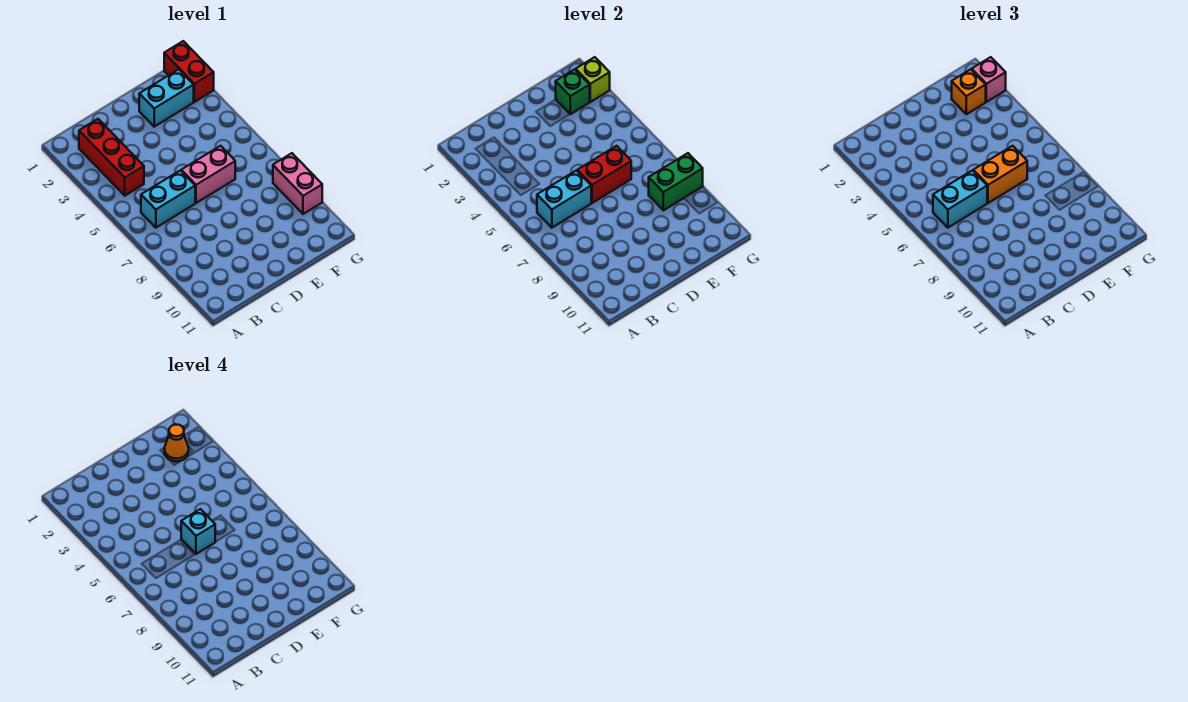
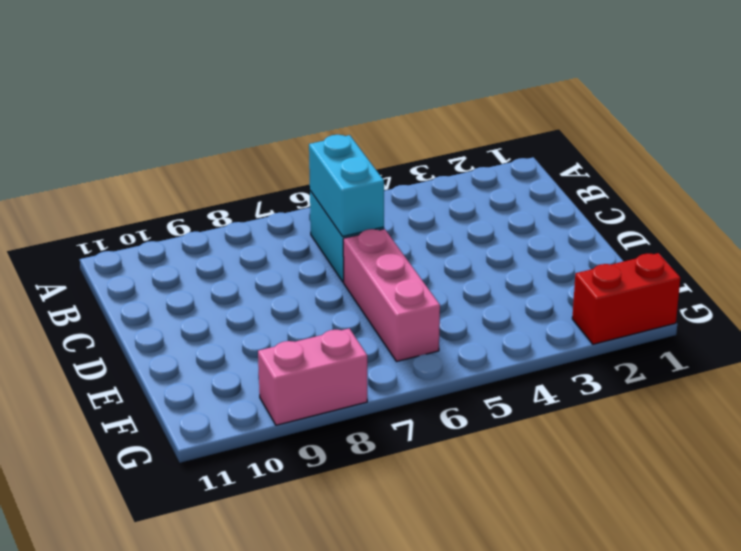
pink 1x3 brick [343,229,440,362] -> pink 1x2 brick [181,146,235,203]
none -> red 1x3 brick [79,119,144,196]
none -> cyan 1x2 brick [139,69,194,127]
none -> red 1x2 brick [577,146,631,203]

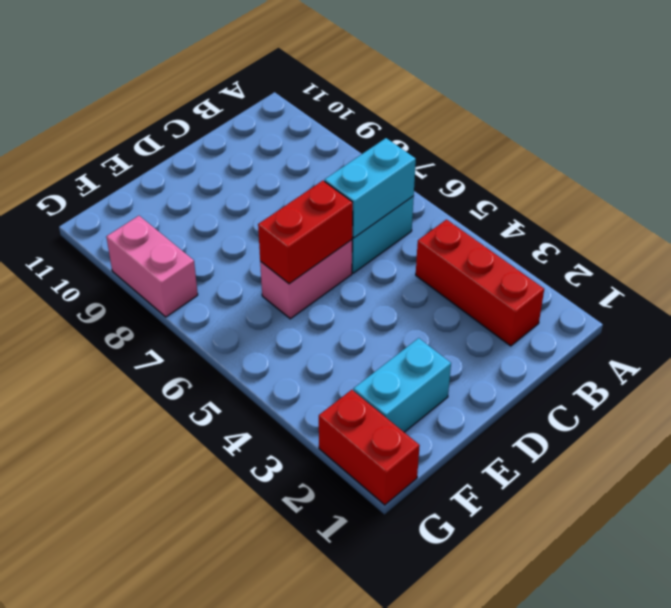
none -> green 1x1 brick [556,69,590,114]
none -> green 1x2 brick [649,153,703,210]
none -> lime 1x1 brick [576,57,610,102]

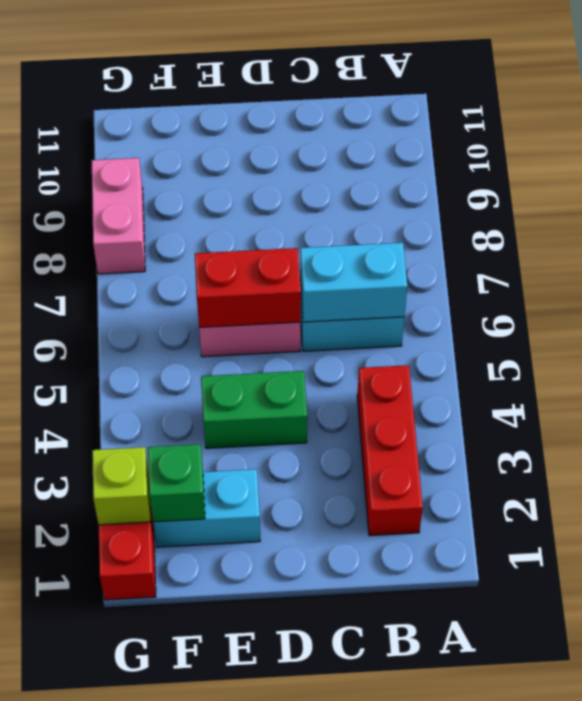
green 1x2 brick [201,371,307,448] -> green 1x2 brick moved to [649,153,703,210]
none -> cyan 1x2 brick [933,170,987,228]
none -> orange 1x2 brick [973,146,1027,203]
none -> orange 1x1 brick [952,69,986,114]

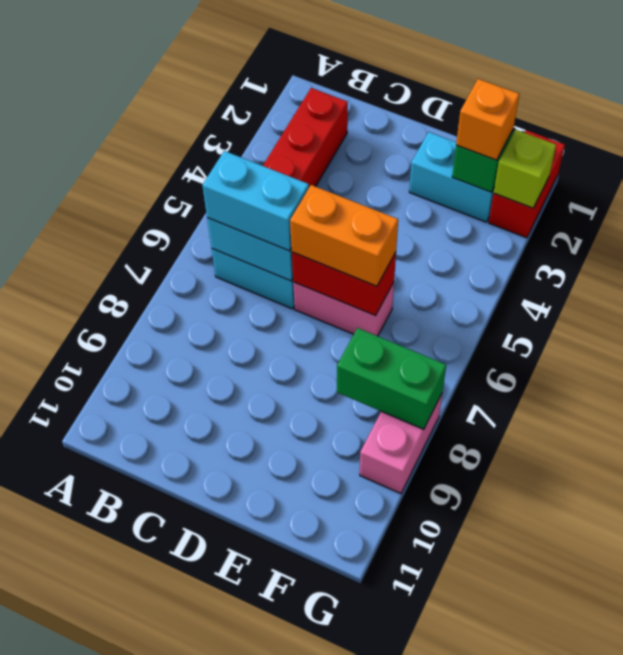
none -> pink 1x1 brick [972,57,1006,102]
none -> cyan 1x1 brick [181,509,215,554]
none -> orange 1x1 cone [164,424,189,461]

